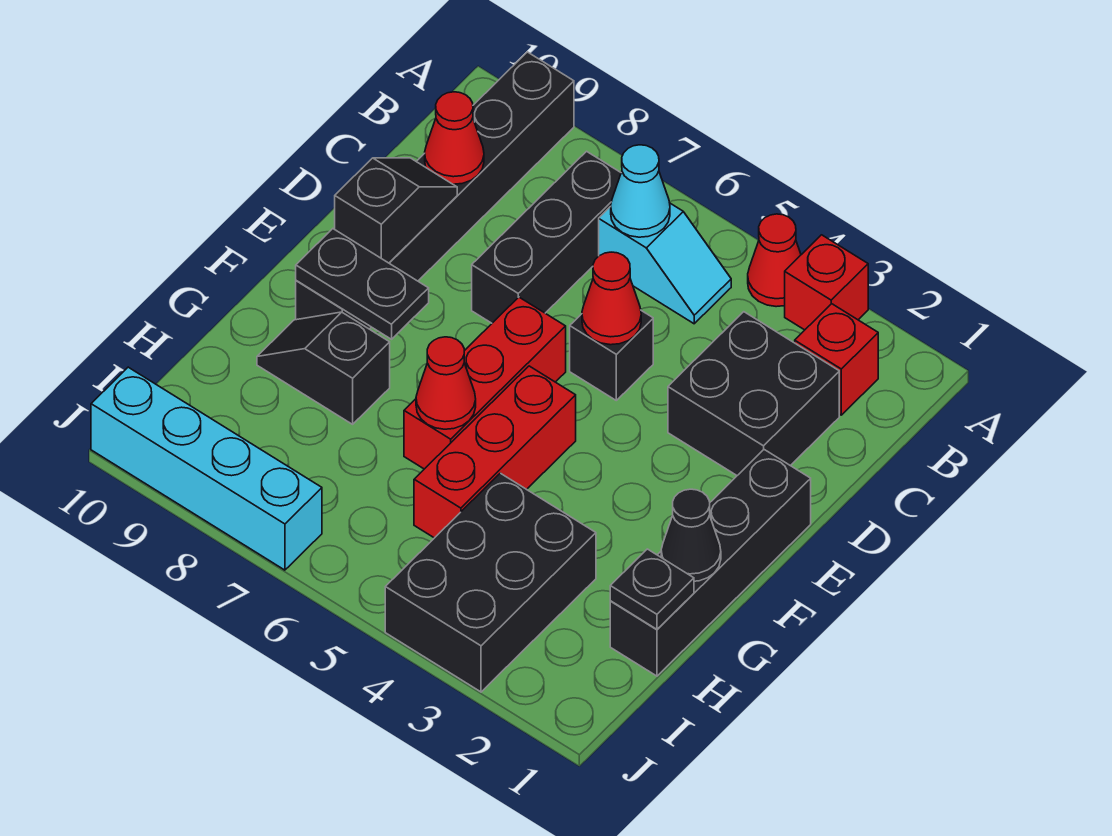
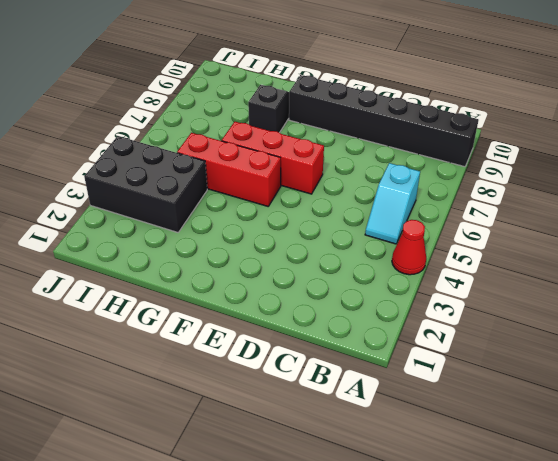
none -> red 1x1 brick [785,235,868,330]
none -> red 1x1 brick [795,304,878,415]
none -> black 1x3 brick [472,151,621,323]

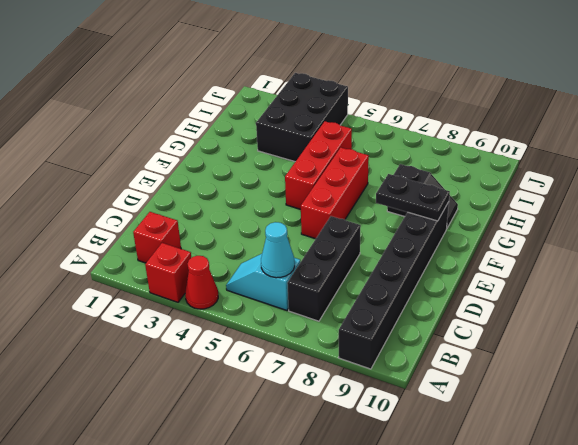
none -> black 2x2 brick [668,312,839,475]
none -> black 1x1 brick [570,311,653,400]
none -> black 1x4 brick [610,450,811,676]

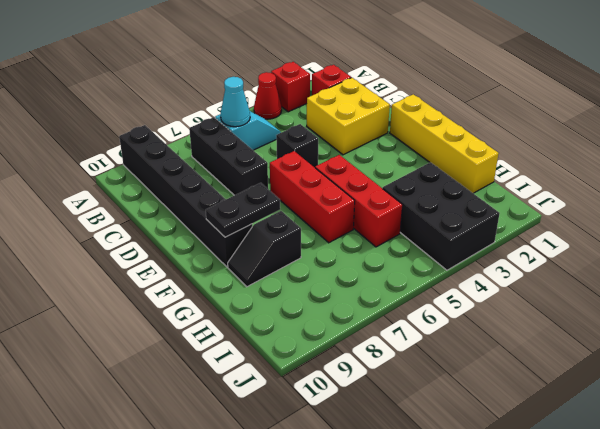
yellow 2x2 brick [307,78,390,155] -> black 2x2 brick [668,312,839,475]
yellow 1x4 brick [390,94,499,193] -> black 1x4 brick [610,450,811,676]
none -> cyan 1x4 brick [91,367,322,570]
none -> red 1x1 cone [425,92,484,184]
none -> red 1x1 cone [582,252,641,345]

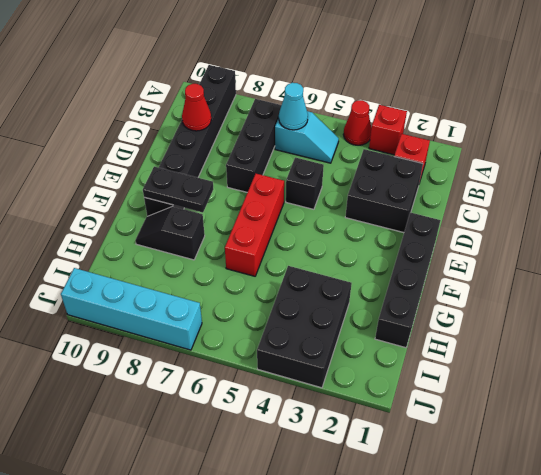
none -> red 1x3 brick [414,366,576,538]
none -> red 1x1 cone [582,252,641,345]
none -> black 1x2 slope [335,158,457,263]

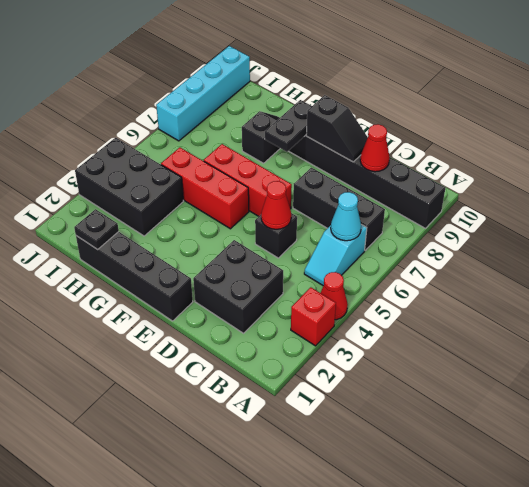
none -> red 1x1 brick [795,304,878,415]
none -> black 1x1 cone [661,489,721,581]
none -> red 1x1 cone [416,337,476,429]

